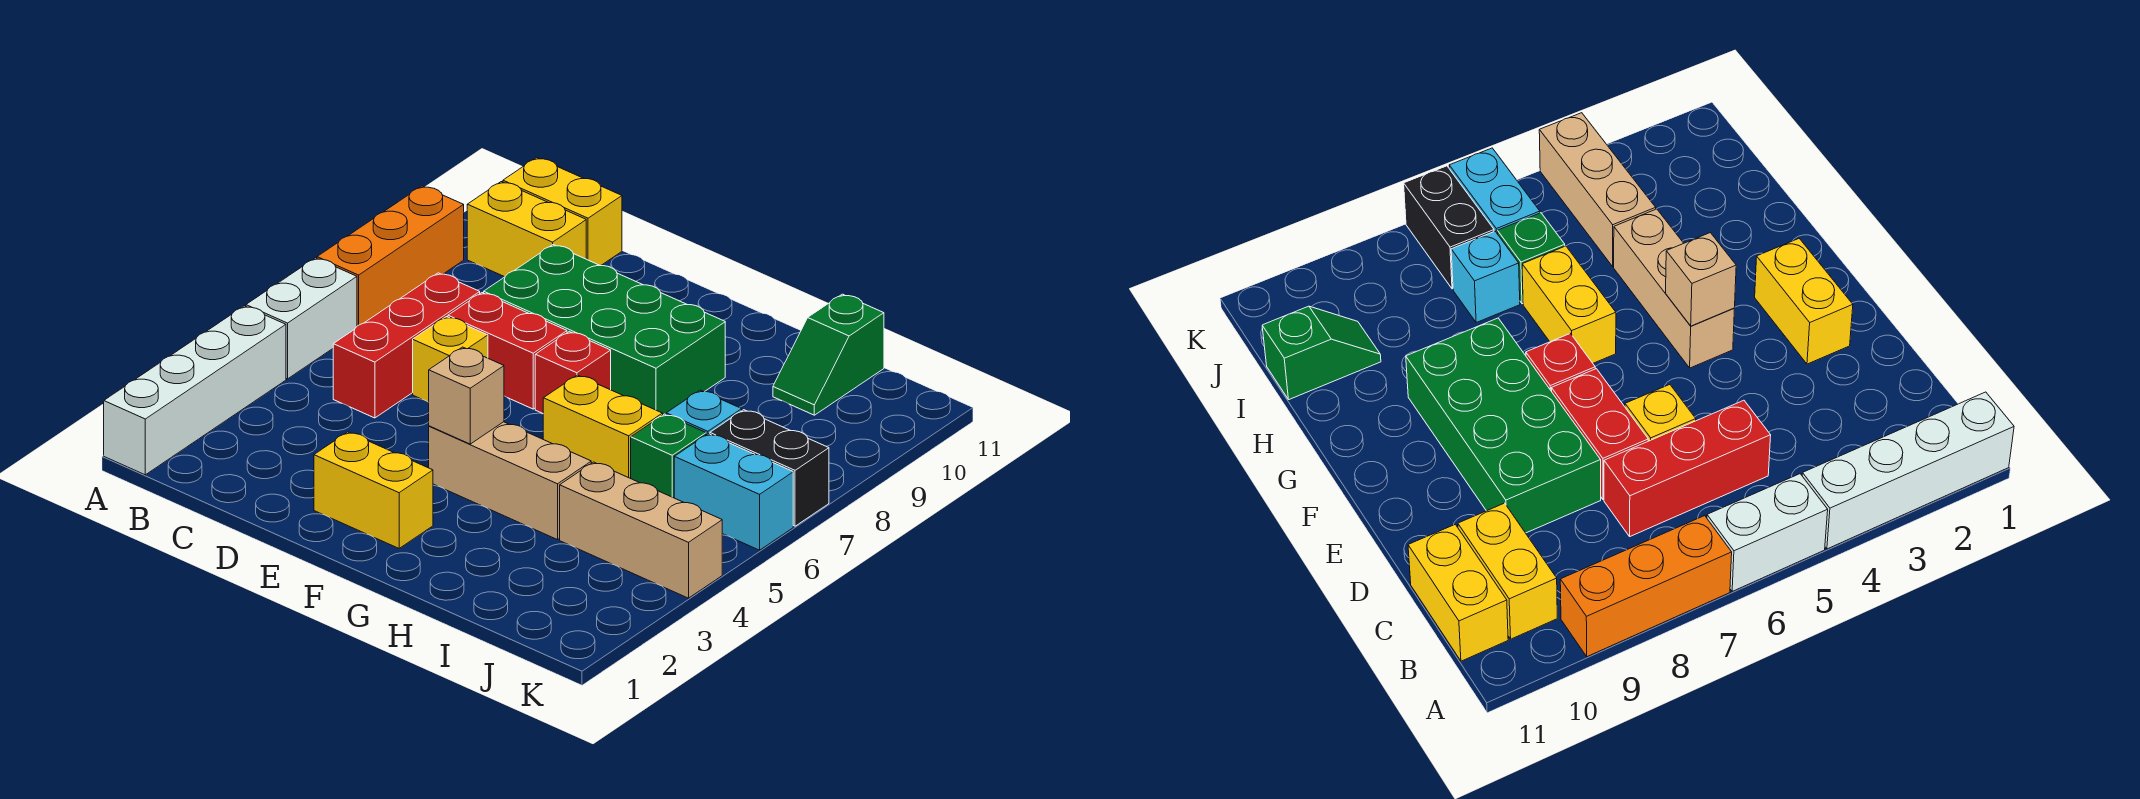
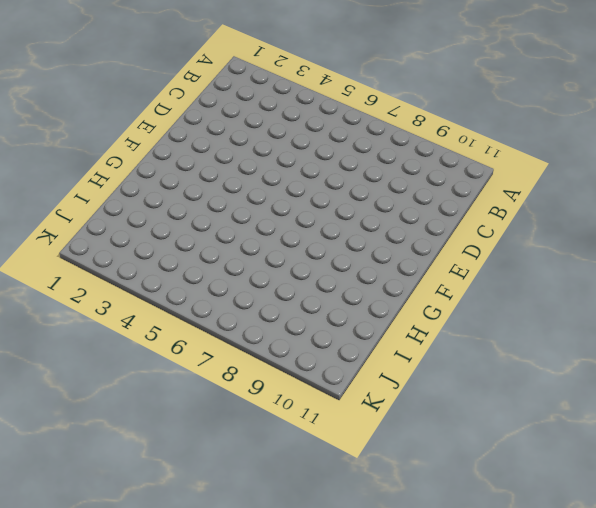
none -> white 1x4 brick [104,306,286,475]
none -> white 1x2 brick [246,258,357,379]
none -> orange 1x3 brick [317,186,464,326]

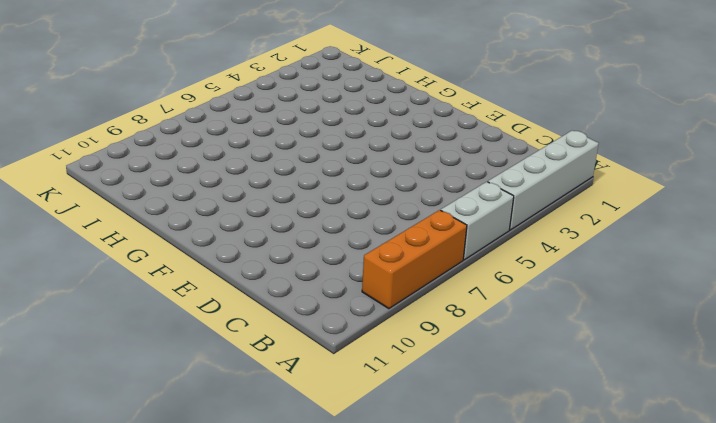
none -> yellow 1x2 brick [467,182,586,277]
none -> yellow 1x2 brick [503,158,622,266]
none -> red 1x3 brick [333,273,480,418]

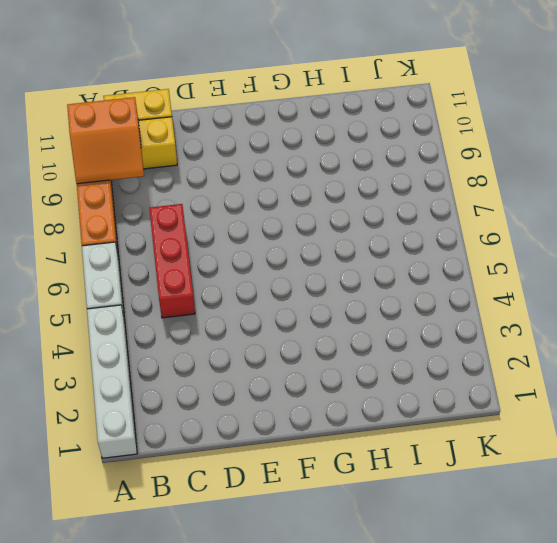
orange 2x2 slope [67,97,144,184] -> none
none -> yellow 1x1 brick [413,317,488,402]
none -> red 1x2 brick [448,293,567,409]
none -> green 2x4 brick [484,245,725,415]

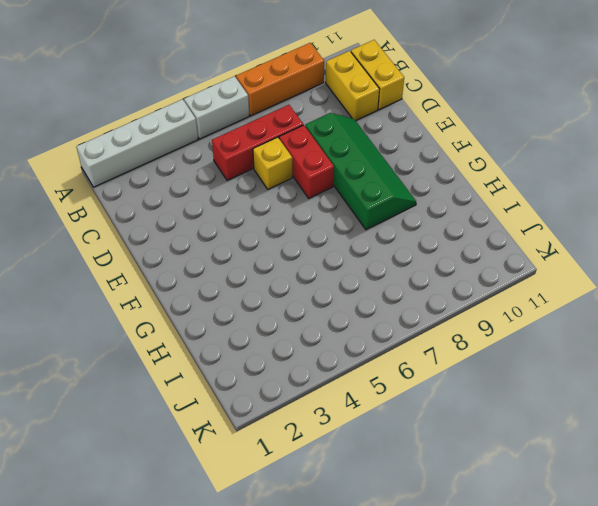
green 2x4 slope [305,113,416,230] -> green 2x4 brick [484,245,725,415]
none -> yellow 1x2 brick [314,432,433,548]
none -> tan 1x3 brick [429,422,591,540]
none -> red 1x1 brick [535,332,611,413]

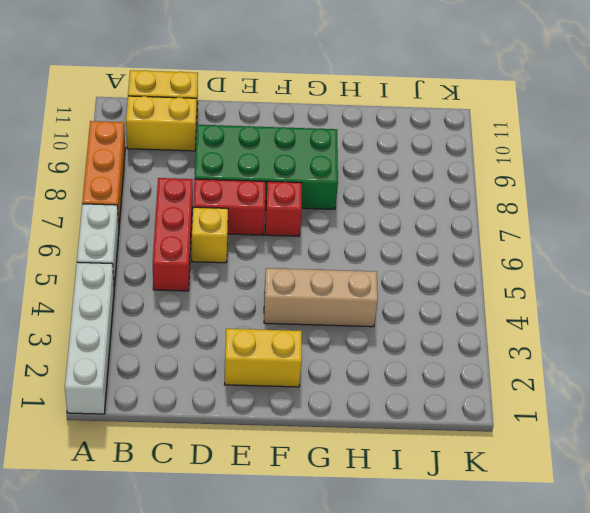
none -> yellow 1x2 brick [543,375,663,478]
none -> tan 1x3 brick [560,462,722,598]
none -> green 1x1 brick [631,414,706,498]

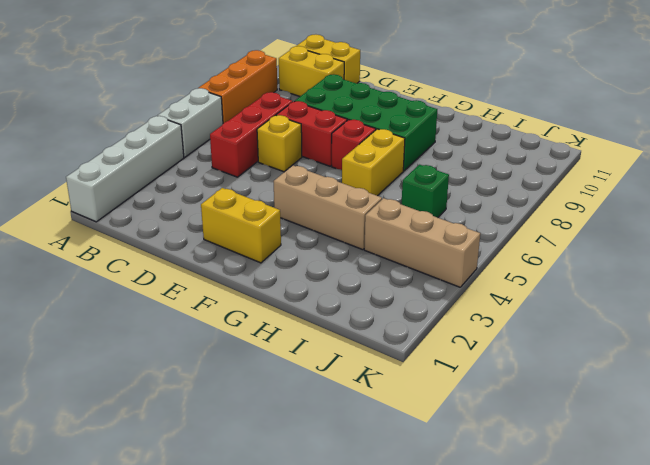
yellow 1x2 brick [342,129,405,196] -> yellow 1x2 brick turned to [543,375,663,478]
none -> cyan 1x1 brick [666,390,742,435]
none -> green 1x2 slope [773,294,884,415]
none -> cyan 1x2 brick [674,434,793,550]

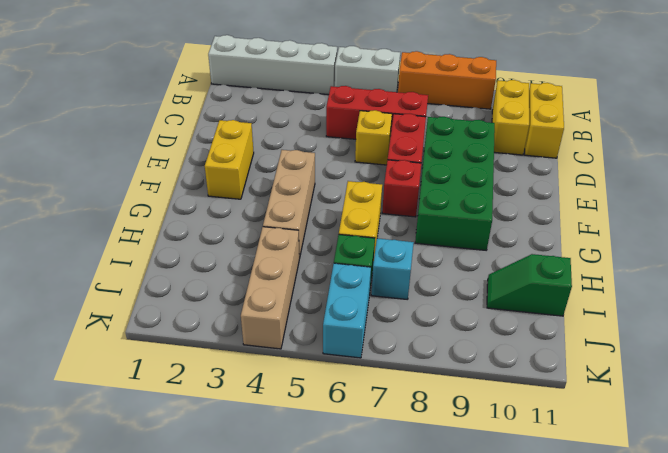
none -> black 1x2 brick [710,410,829,526]
none -> tan 1x1 brick [429,347,504,444]

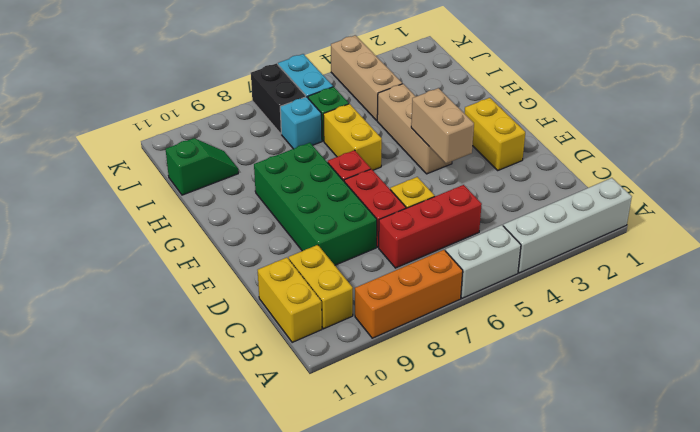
tan 1x2 brick [411,88,474,163] -> tan 1x1 brick [429,347,504,444]

